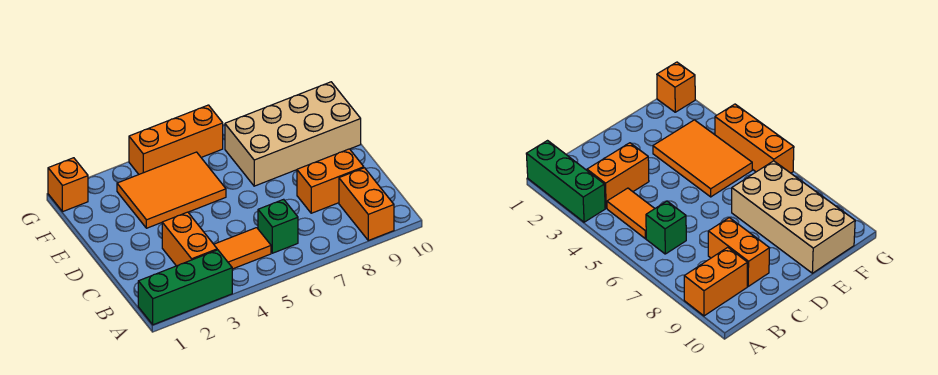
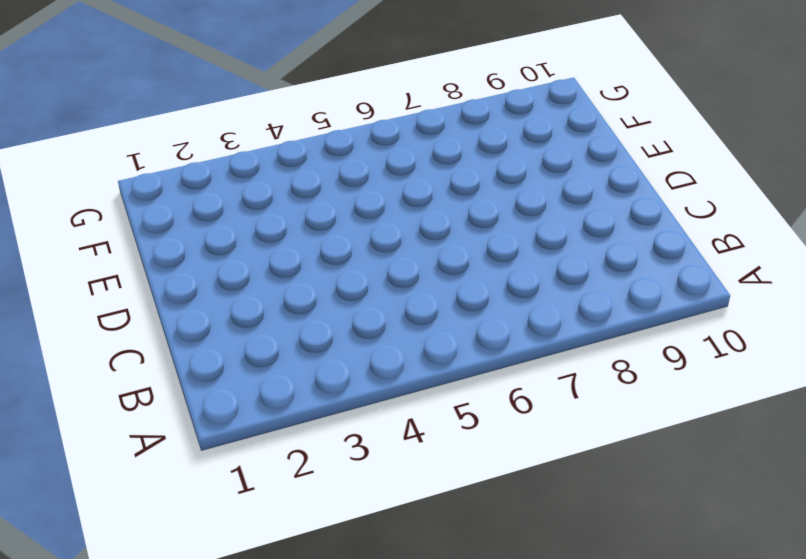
none -> green 1x3 brick [138,250,232,325]
none -> orange 1x2 brick [339,168,394,240]

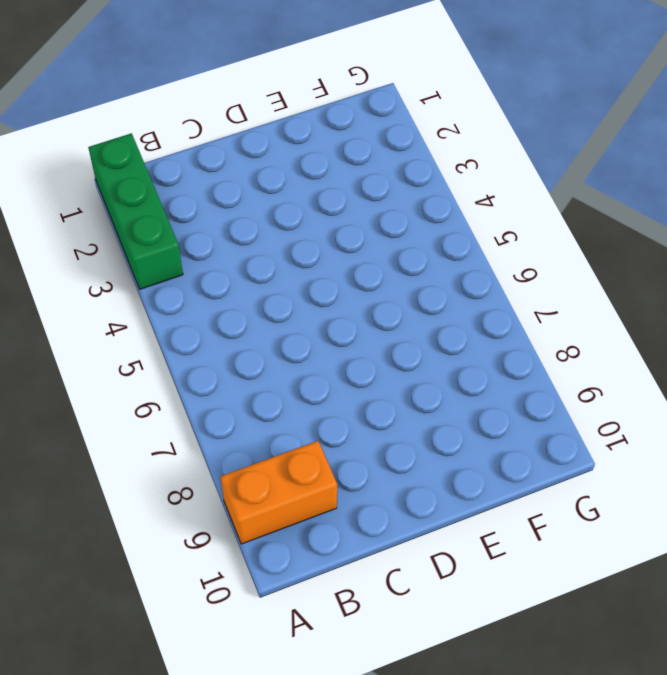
none -> orange 1x2 brick [162,212,217,266]
none -> orange 1x2 tile [214,228,271,269]

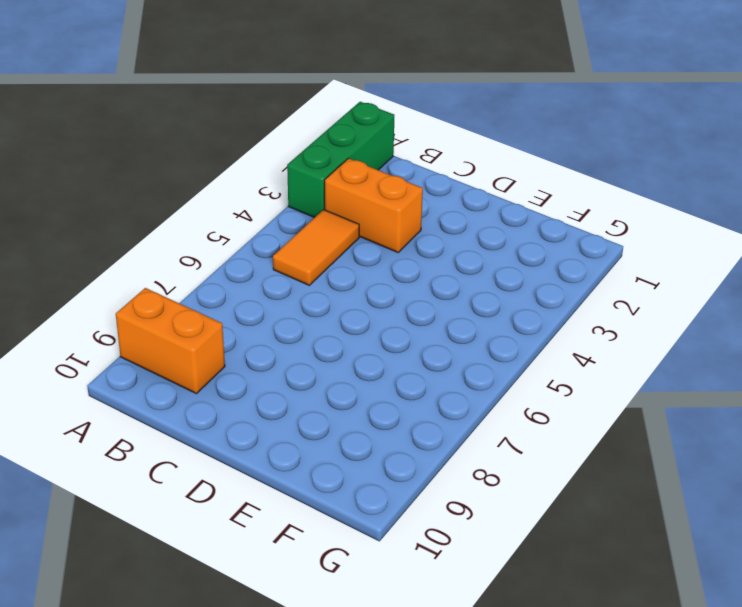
none -> green 1x1 brick [258,199,298,253]
none -> orange 1x2 brick [297,149,364,213]

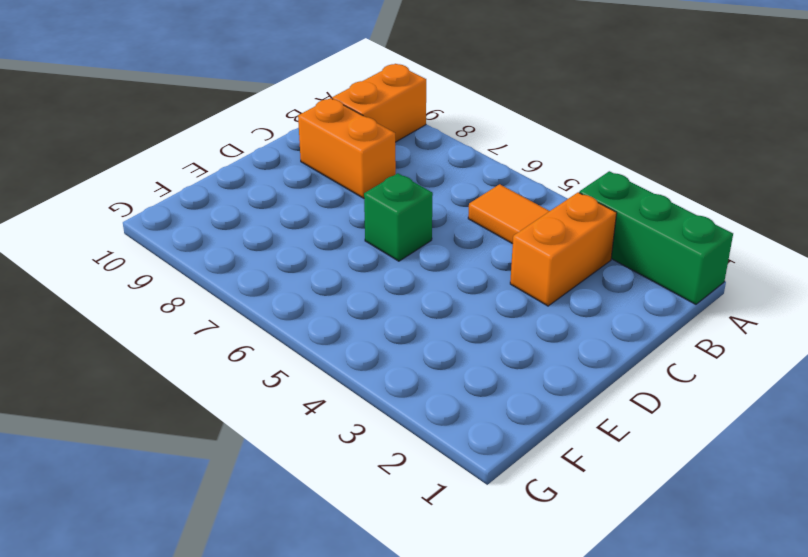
green 1x1 brick [364,173,433,261] -> green 1x1 brick moved to [258,199,298,253]
none -> orange 2x3 tile [117,152,226,228]
none -> tan 2x4 brick [225,82,361,186]

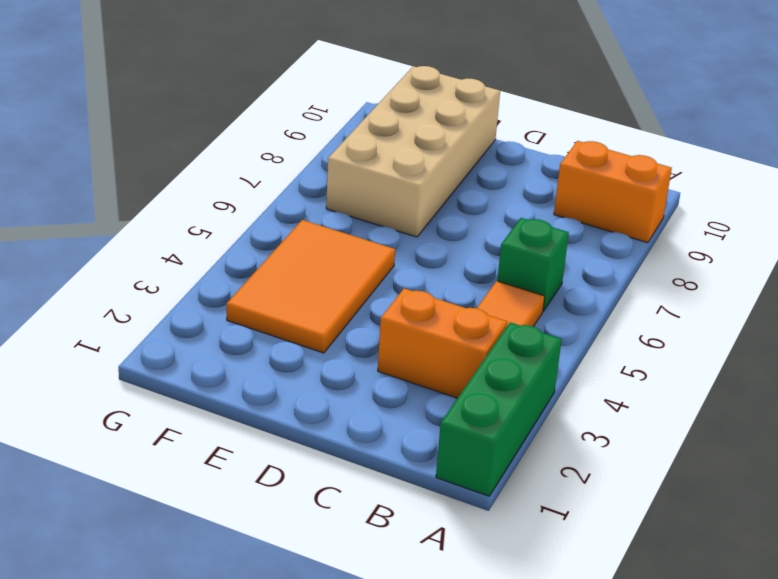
none -> orange 1x2 brick [297,149,364,213]
none -> orange 1x1 brick [48,158,88,212]

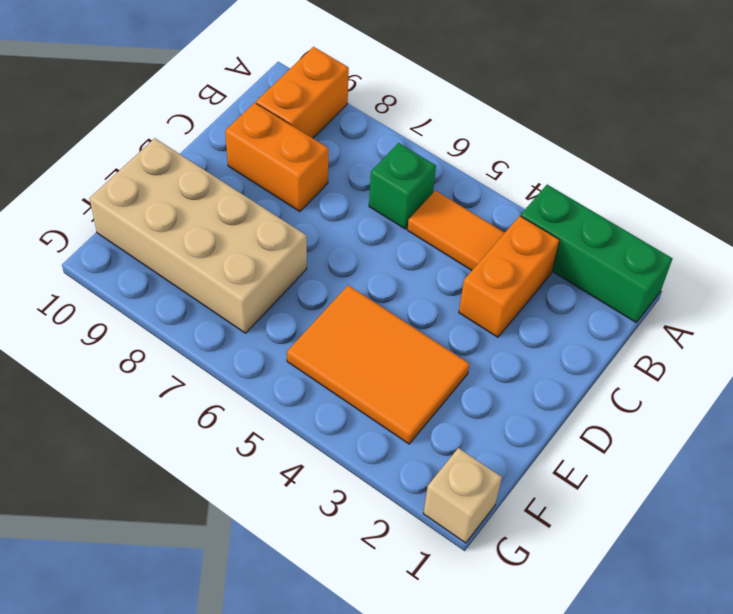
tan 1x1 brick [423,448,502,543] -> orange 1x1 brick [48,158,88,212]
none -> orange 1x3 brick [129,105,223,174]

